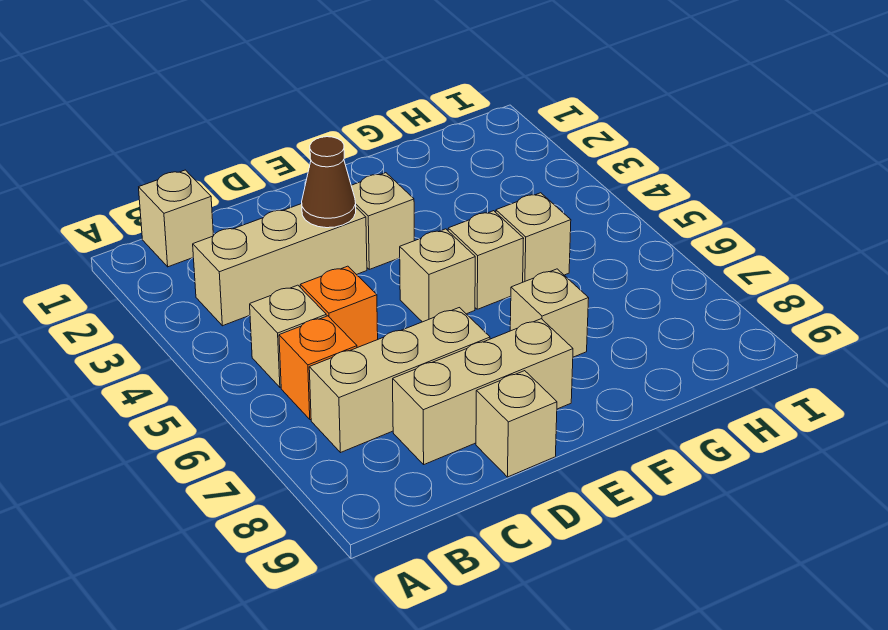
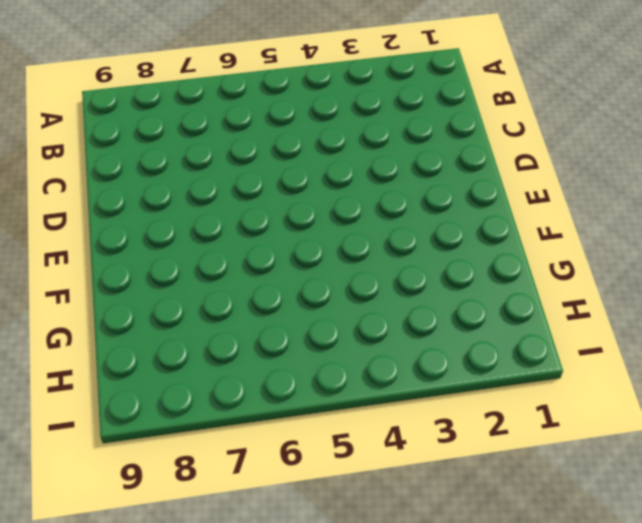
none -> tan 1x1 brick [139,170,213,267]
none -> tan 1x3 brick [193,204,367,326]
none -> tan 1x1 brick [250,285,326,387]

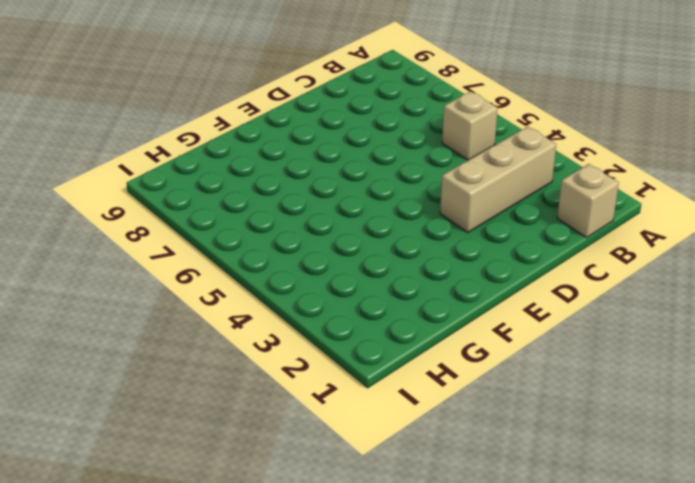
none -> orange 1x1 brick [279,316,357,420]
none -> tan 1x3 brick [309,308,490,453]
none -> orange 1x1 brick [300,266,378,348]

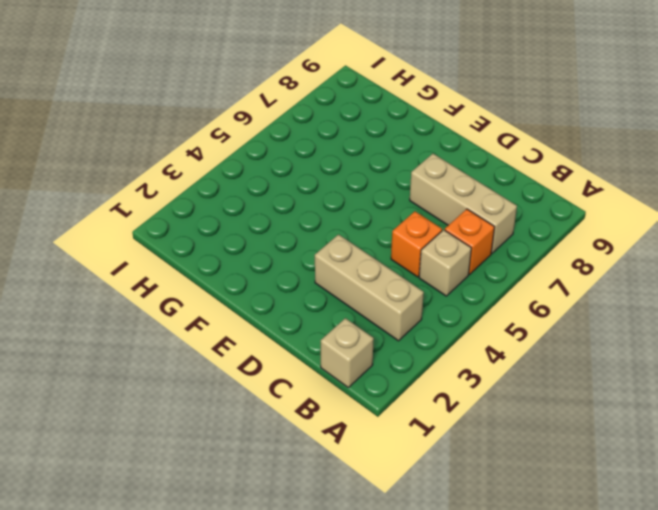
none -> tan 1x3 brick [393,319,573,464]
none -> tan 1x1 brick [476,371,557,477]
none -> tan 1x1 brick [351,173,414,269]

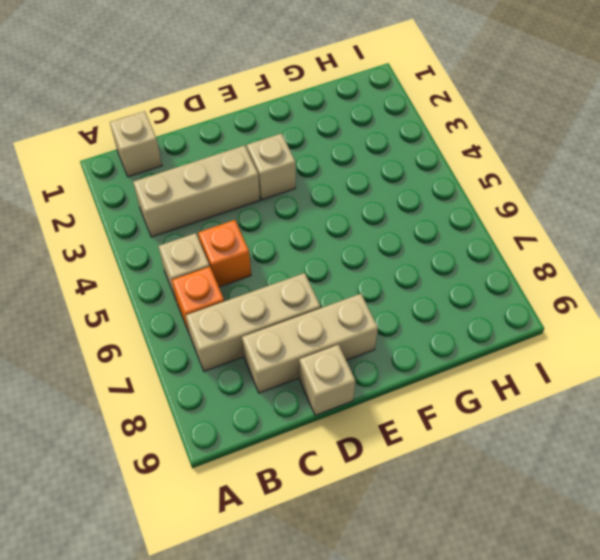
none -> tan 1x1 brick [400,229,475,322]
none -> tan 1x1 brick [448,211,524,309]
none -> tan 1x1 brick [510,269,589,357]

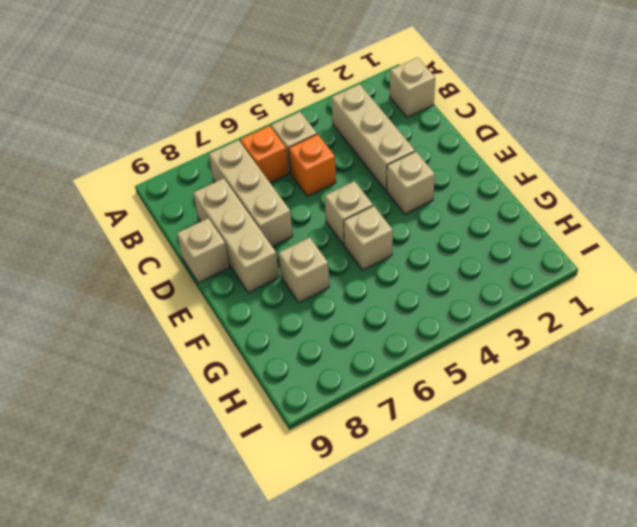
none -> tan 1x1 brick [496,193,571,282]
none -> brown 1x1 cone [302,137,356,228]

